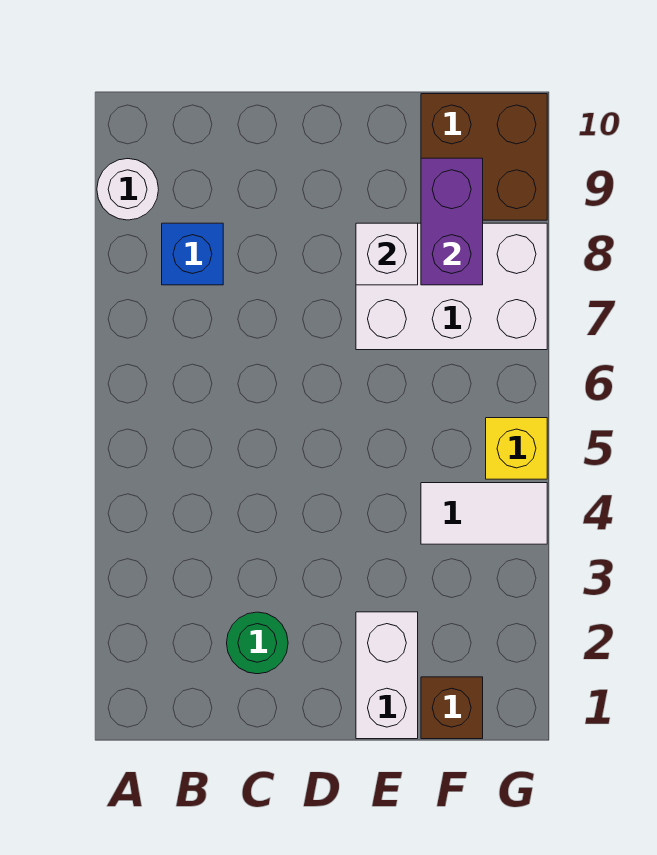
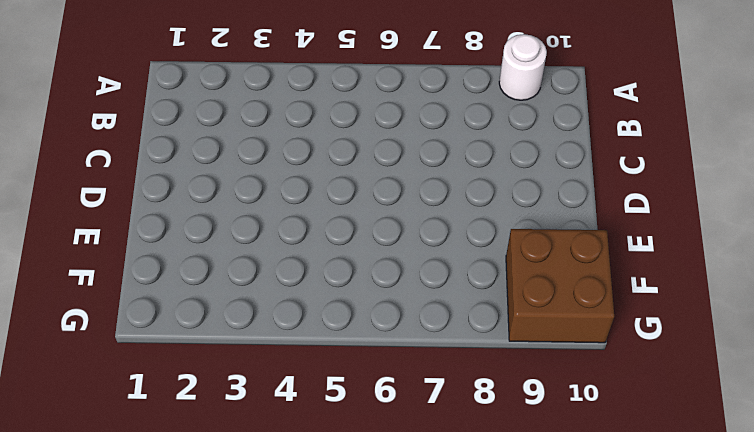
none -> blue 1x1 brick [162,223,223,285]
none -> green 1x1 round brick [227,612,288,674]

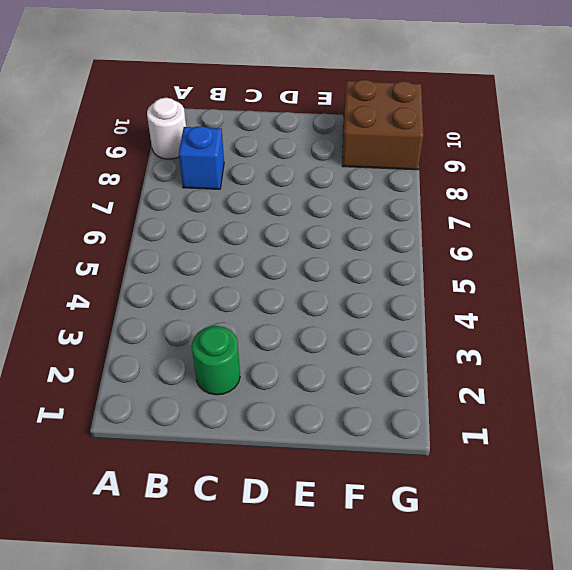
none -> white 1x2 brick [356,612,418,739]
none -> white 2x3 brick [356,223,547,350]

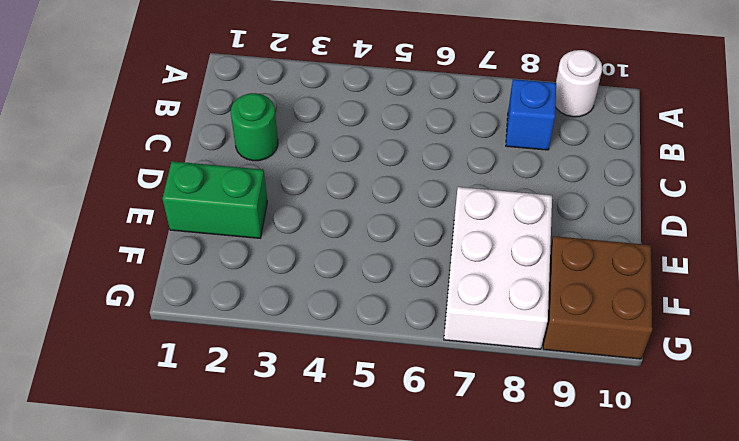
green 1x2 brick [163,161,267,238] -> white 1x2 brick [356,612,418,739]
none -> brown 1x1 brick [421,677,483,739]
none -> white 1x2 tile [421,483,547,544]

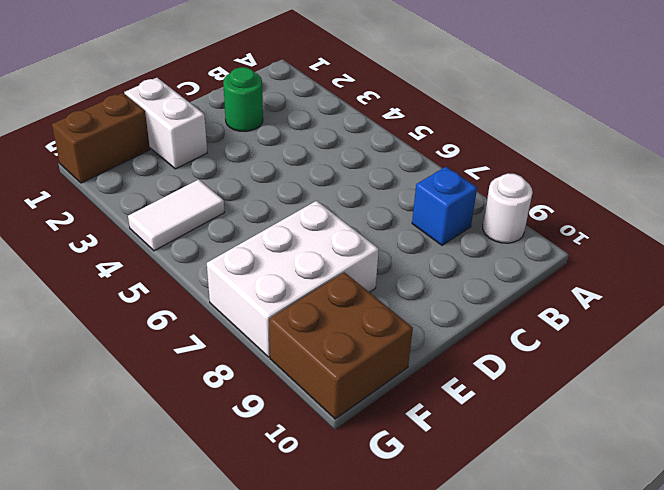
brown 1x2 brick [52,93,150,183] -> brown 1x1 brick [421,677,483,739]
none -> yellow 1x1 brick [486,418,547,479]
none -> white 1x1 brick [356,223,418,285]

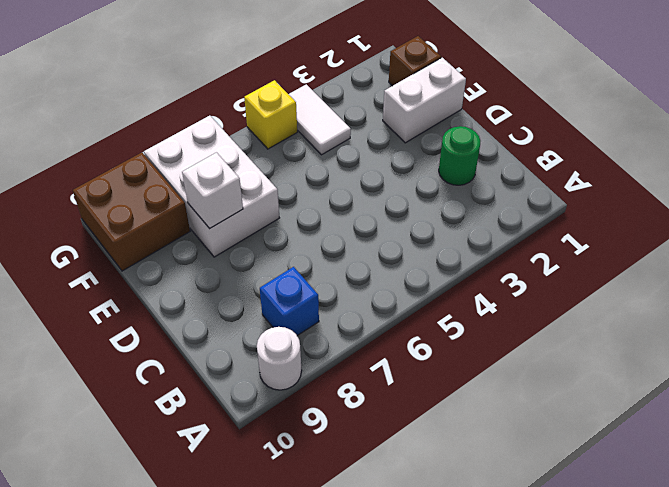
none -> purple 1x2 brick [421,158,483,285]

